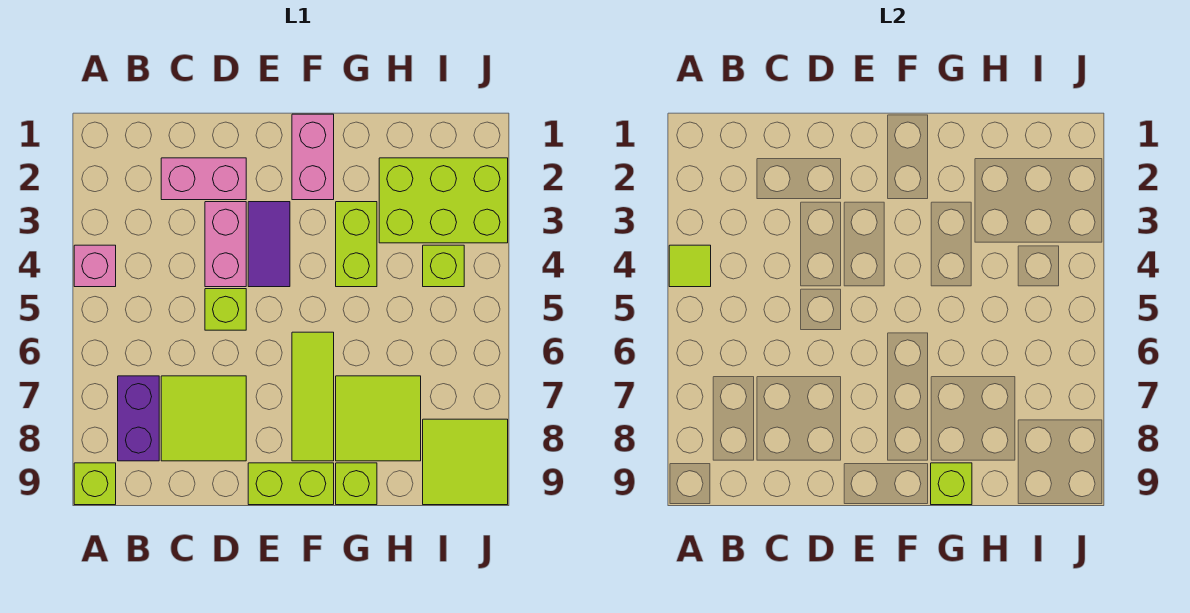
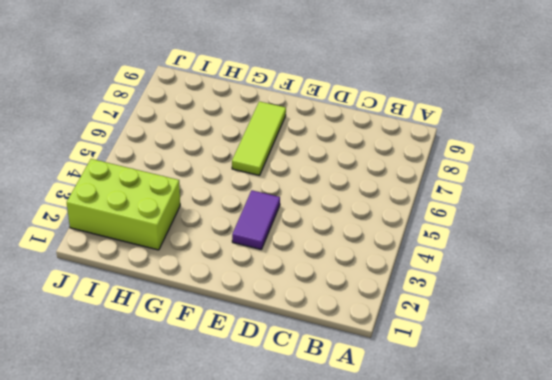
none -> pink 1x1 brick [74,245,116,287]
none -> lime 1x1 brick [74,463,116,505]
none -> purple 1x2 brick [118,376,159,461]

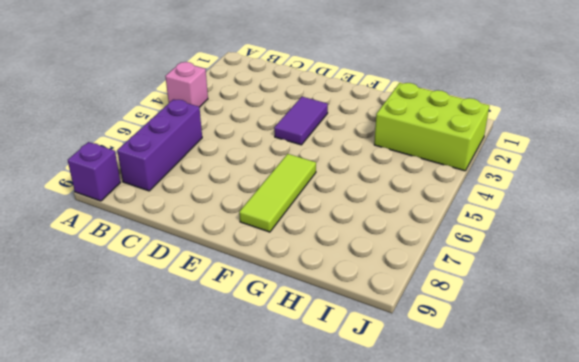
purple 1x1 brick [68,142,121,201] -> lime 1x1 brick [74,463,116,505]
purple 1x3 brick [117,99,202,191] -> purple 1x2 brick [118,376,159,461]
none -> pink 1x2 brick [161,158,246,200]
none -> lime 2x2 tile [161,376,246,461]
none -> pink 1x2 brick [205,202,246,287]

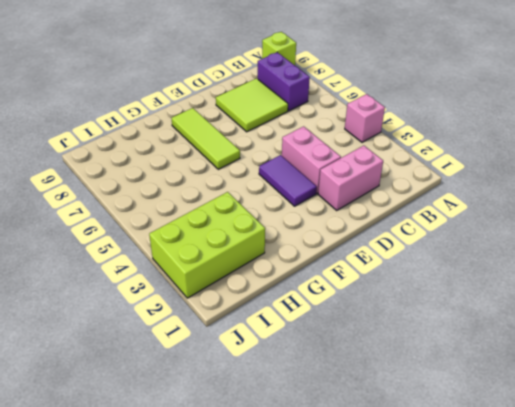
none -> lime 1x1 brick [205,289,246,330]
none -> lime 1x2 brick [248,463,334,505]
none -> pink 1x2 brick [292,114,334,200]

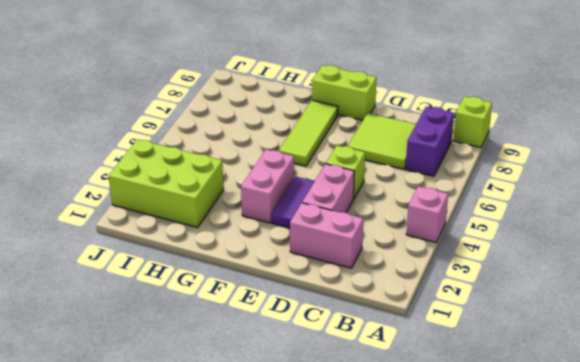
pink 1x2 brick [241,150,294,223] -> pink 1x2 brick moved to [292,114,334,200]
none -> lime 1x2 brick [336,202,377,287]
none -> lime 2x2 tile [336,376,421,461]
none -> lime 1x1 brick [336,463,377,505]

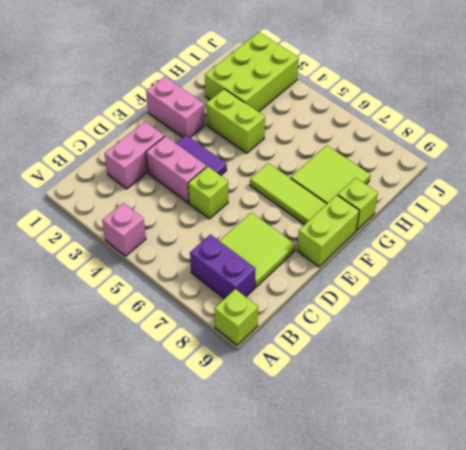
none -> lime 1x1 brick [423,245,464,287]
none -> lime 2x2 tile [423,419,508,505]
none -> lime 1x1 tile [669,245,711,287]

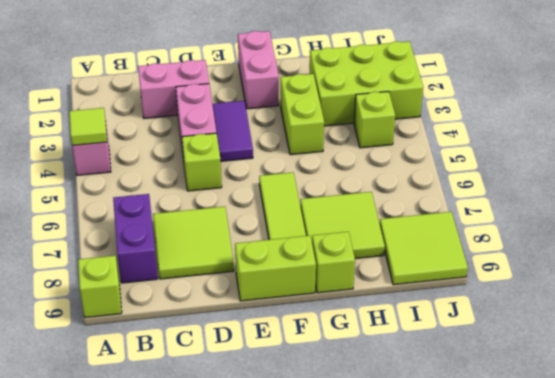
none -> lime 1x1 brick [931,463,972,505]

